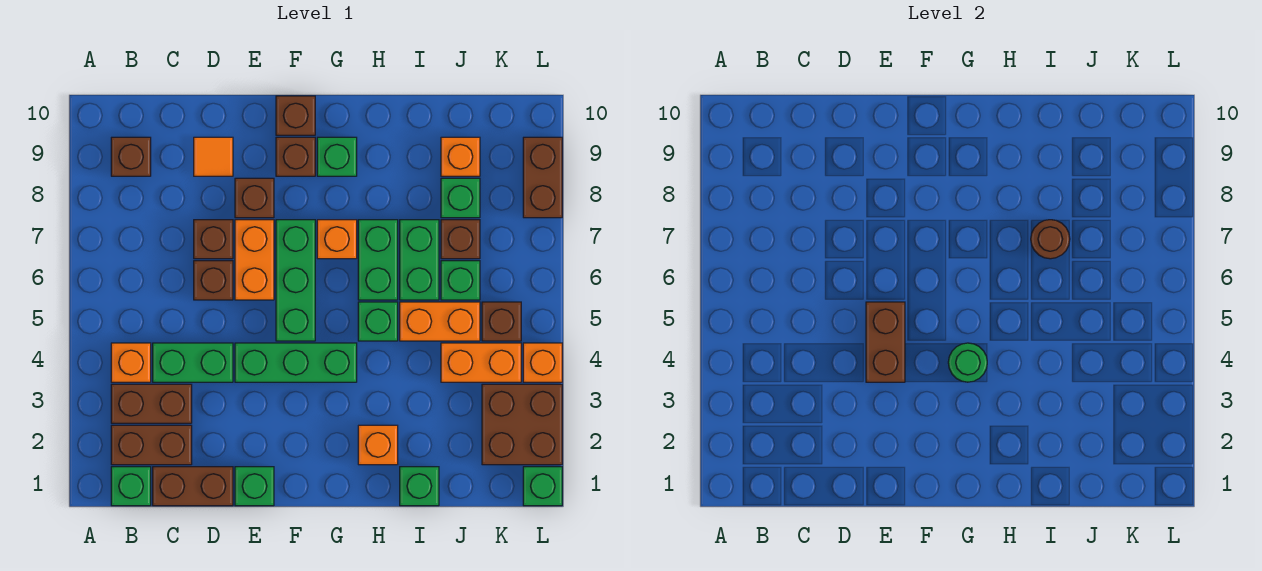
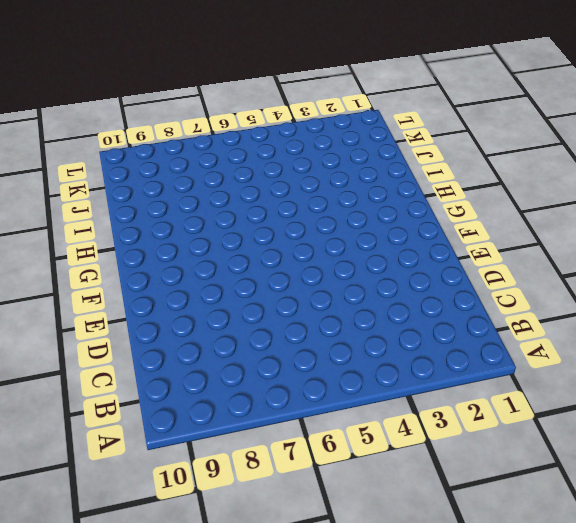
none -> green 1x1 brick [111,467,151,506]
none -> brown 1x2 brick [111,425,192,465]
none -> brown 1x2 brick [111,384,192,423]
none -> orange 1x1 brick [111,343,151,382]

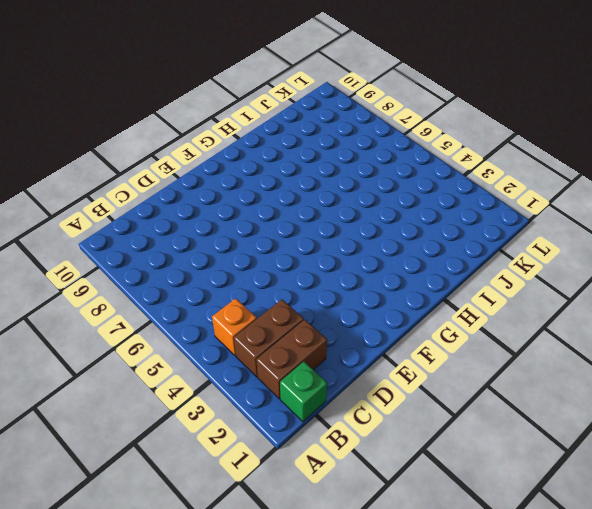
none -> brown 1x1 brick [111,137,151,176]
none -> brown 1x2 brick [153,467,233,506]
none -> green 1x2 brick [153,343,233,382]
none -> brown 1x1 brick [194,261,233,300]

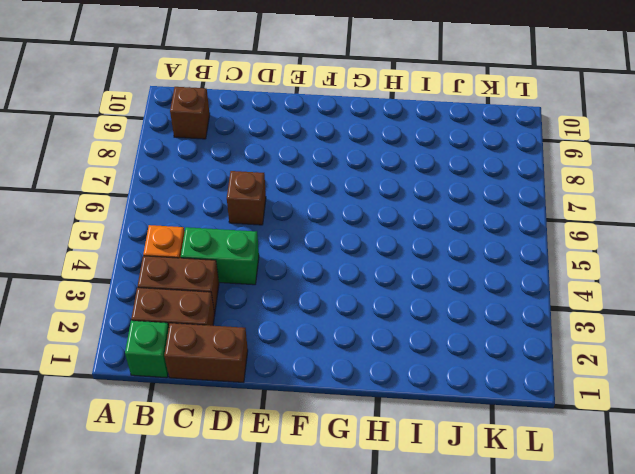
none -> brown 1x1 brick [194,220,233,259]
none -> orange 1x1 tile [194,137,233,176]
none -> green 1x1 brick [235,467,274,506]
none -> green 1x3 brick [235,343,357,382]

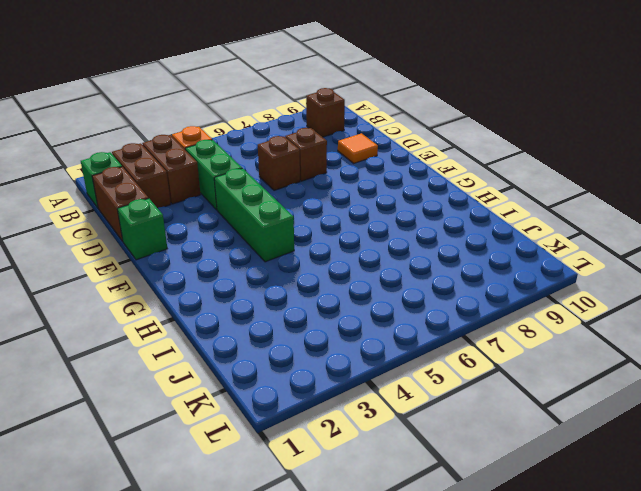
none -> orange 1x2 brick [235,220,274,300]
none -> brown 1x1 brick [235,178,274,218]
none -> green 1x3 brick [276,220,315,341]
none -> brown 1x1 brick [276,137,315,176]

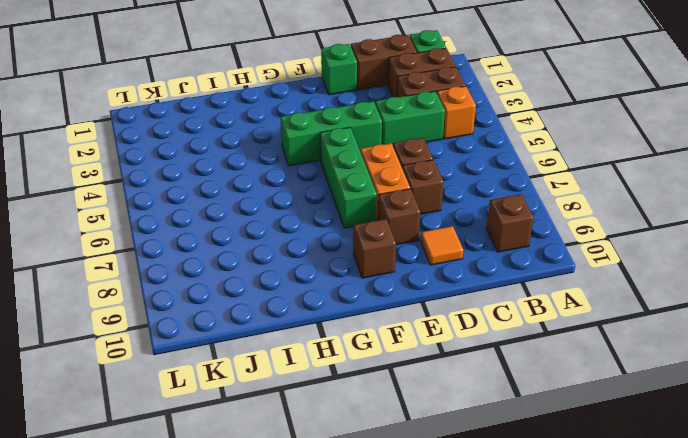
none -> brown 1x1 brick [276,96,315,135]
none -> orange 1x1 brick [317,220,357,259]
none -> green 1x1 brick [317,137,357,176]
none -> orange 1x1 brick [358,425,398,465]

